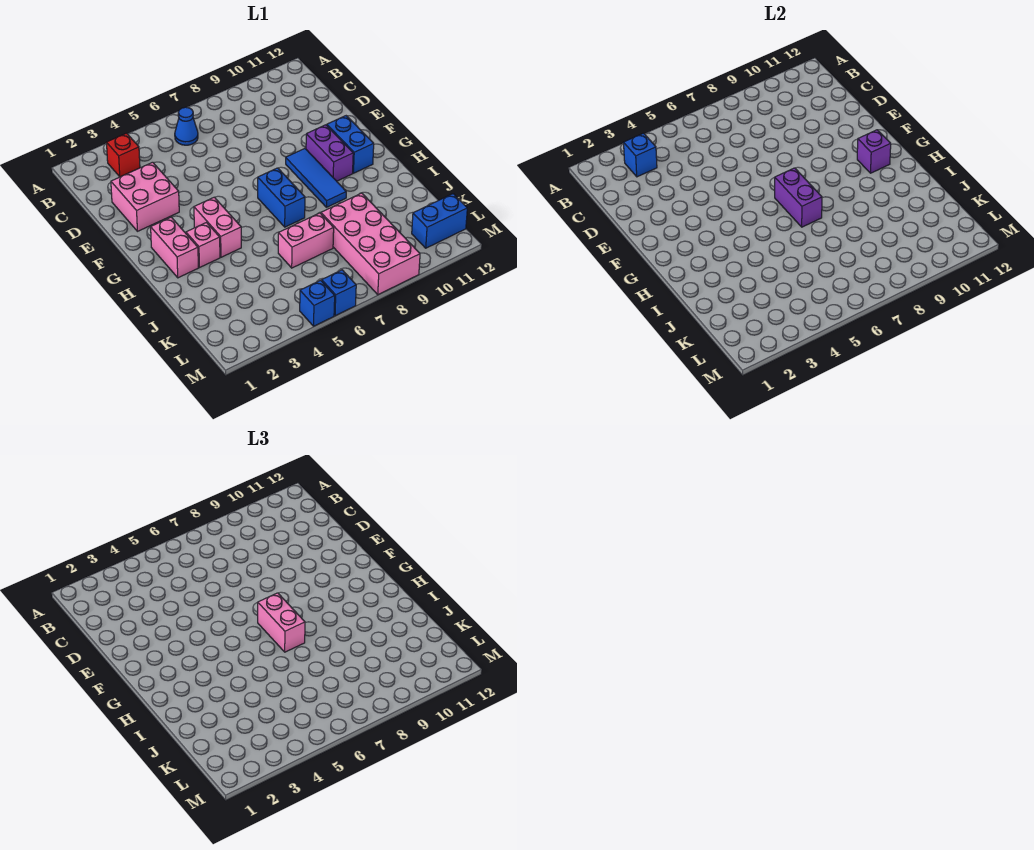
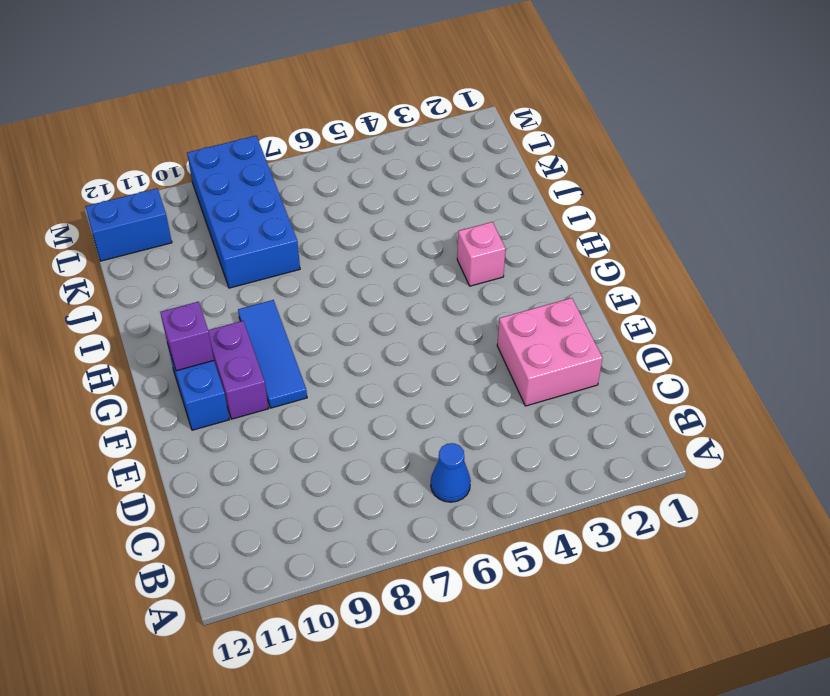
blue 2x4 brick [187,136,300,288] -> pink 2x4 brick [321,193,420,295]
none -> red 1x1 brick [107,133,140,177]
none -> pink 1x2 brick [151,217,198,278]
none -> pink 1x2 brick [194,197,241,257]

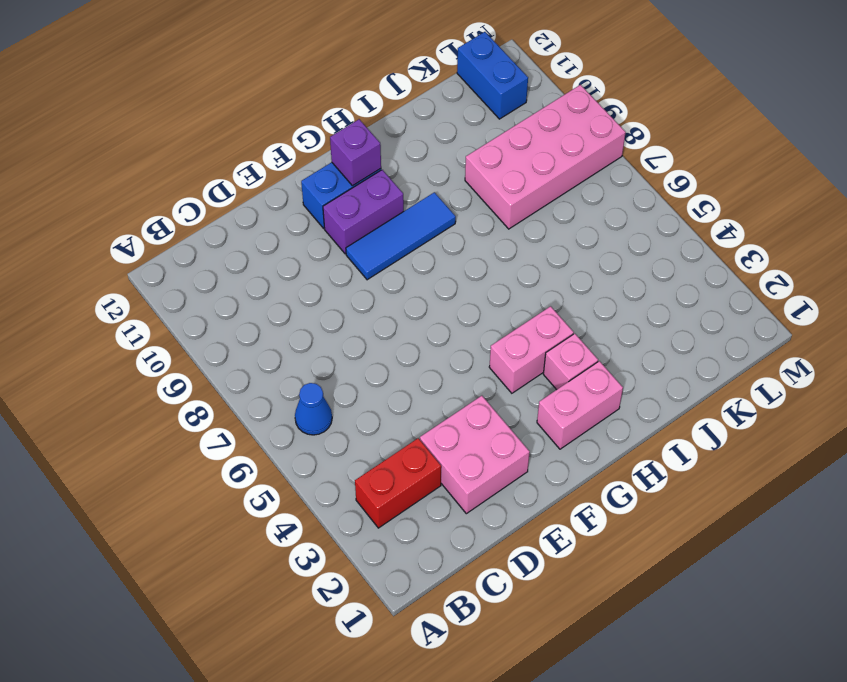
red 1x2 brick [355,438,441,528] -> red 1x1 brick [107,133,140,177]
none -> blue 1x2 brick [258,168,305,227]
none -> pink 1x2 brick [278,213,334,268]
none -> blue 1x1 brick [300,280,335,326]

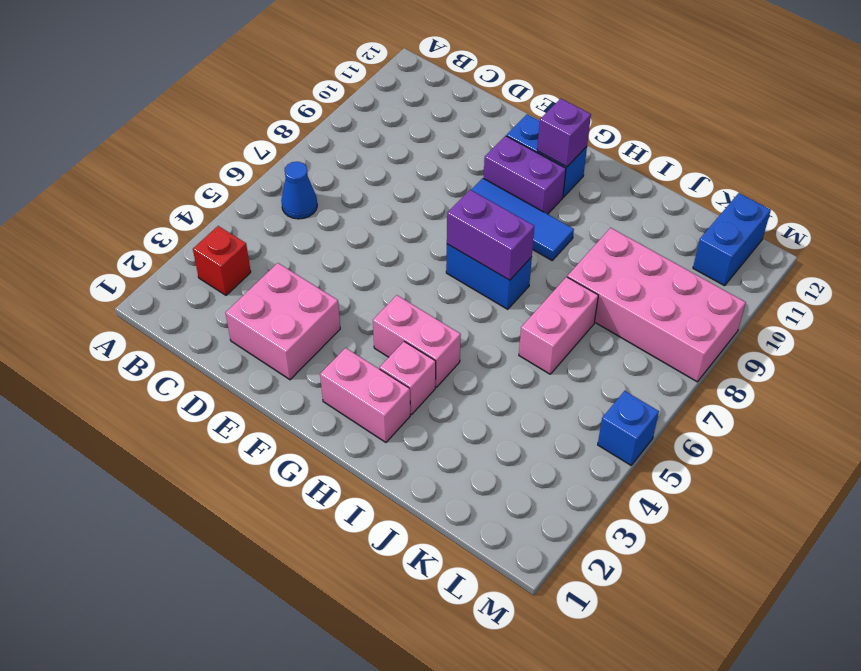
none -> blue 1x1 brick [322,270,356,316]
none -> blue 1x1 brick [624,133,657,177]
none -> pink 1x2 brick [258,593,305,652]

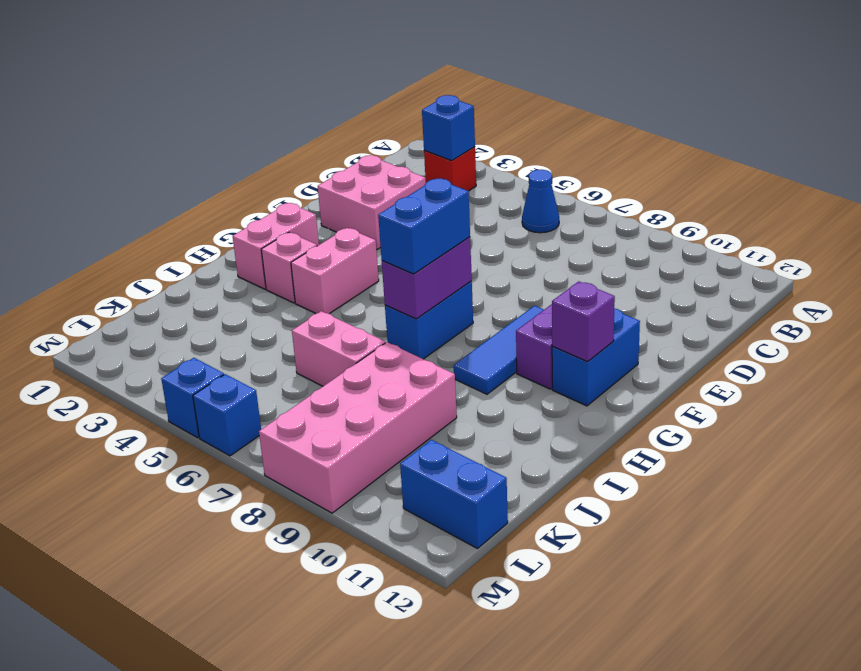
blue 1x2 brick [378,178,470,274] -> pink 1x2 brick [258,593,305,652]

